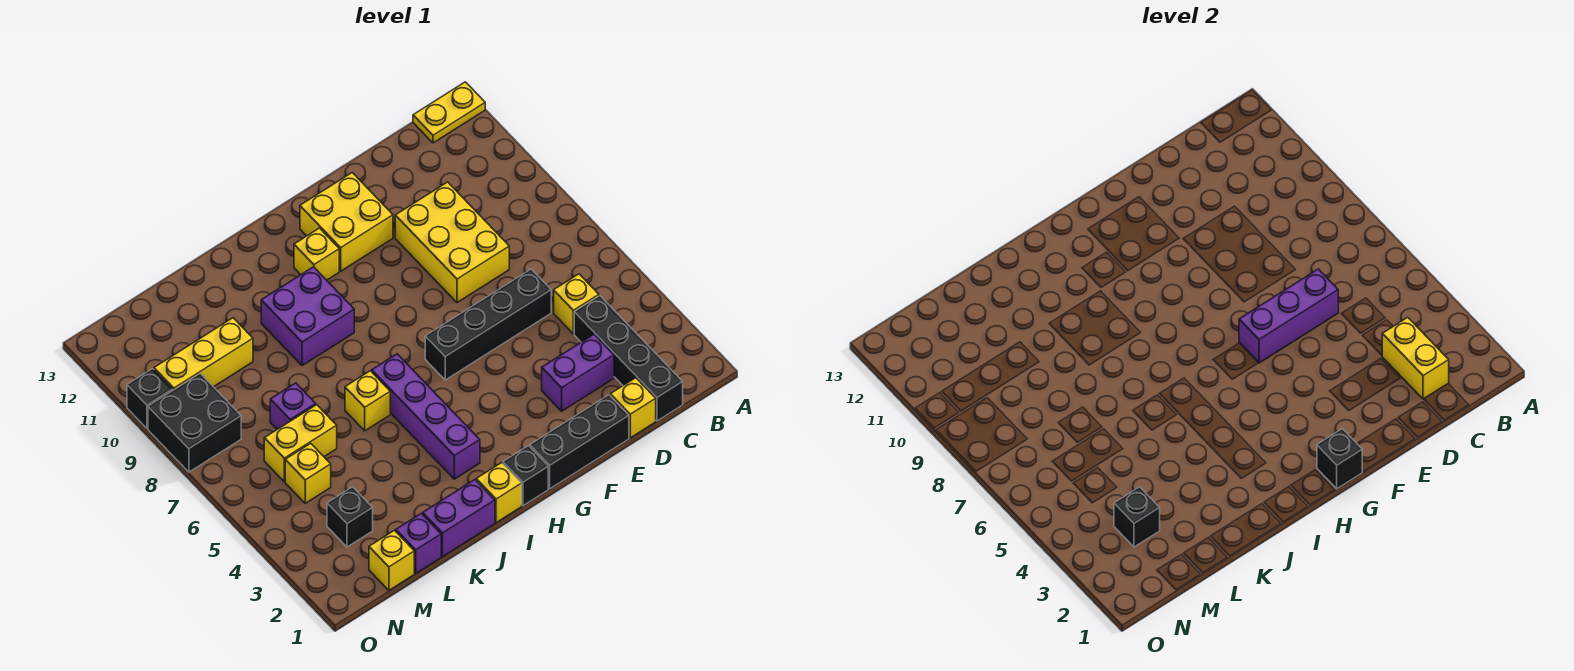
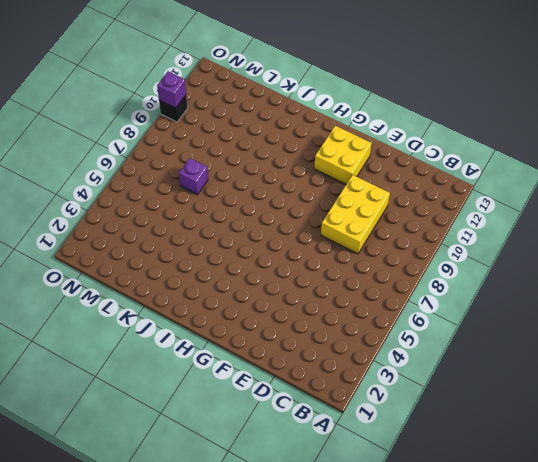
purple 1x1 brick [157,71,186,108] -> purple 1x1 brick moved to [396,514,441,573]
none -> yellow 1x2 plate [413,82,485,143]
none -> black 1x4 brick [574,296,683,421]
none -> yellow 1x1 brick [554,274,599,334]

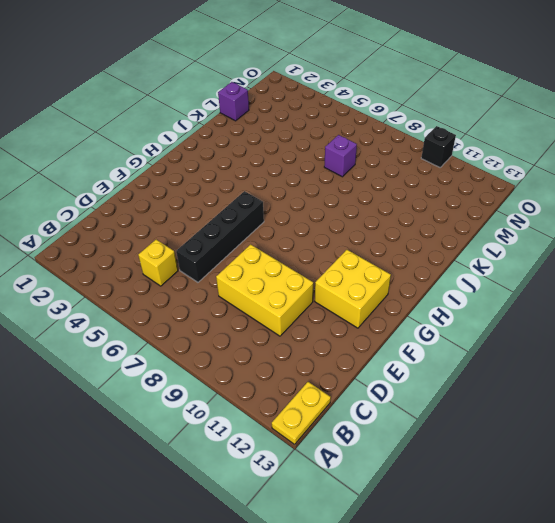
none -> black 1x4 brick [574,296,683,421]
none -> yellow 1x1 brick [610,378,656,438]
none -> purple 1x2 brick [542,334,614,411]

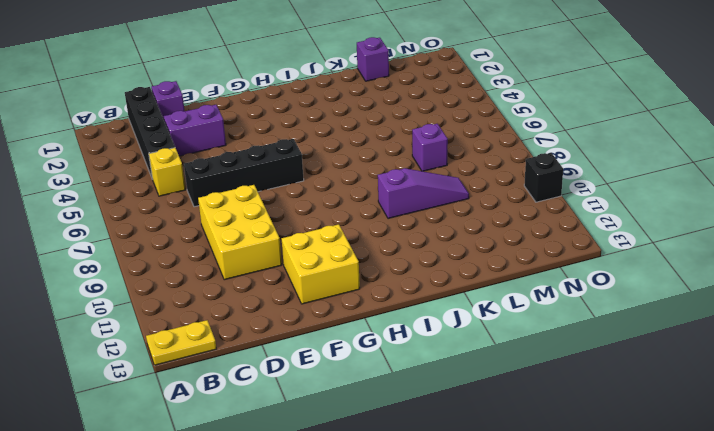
purple 1x1 brick [151,81,185,119] -> yellow 1x1 brick [610,378,656,438]
purple 1x3 slope [378,168,469,219] -> purple 2x2 brick [261,267,354,366]
none -> black 1x3 brick [530,395,629,489]
none -> black 1x1 brick [503,446,548,506]
none -> yellow 1x1 brick [294,228,339,280]

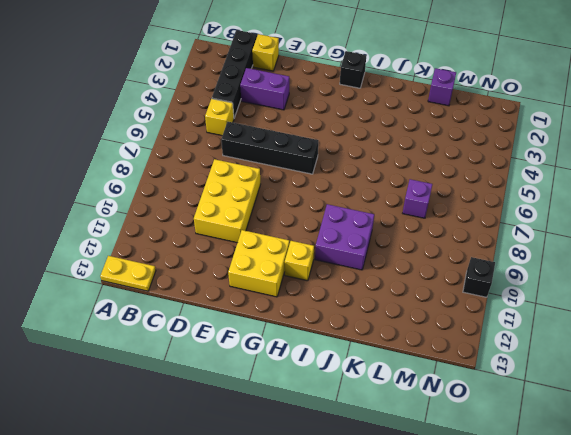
none -> black 1x3 brick [530,395,629,489]
none -> yellow 1x1 brick [476,463,522,523]
none -> purple 1x4 brick [372,354,480,479]

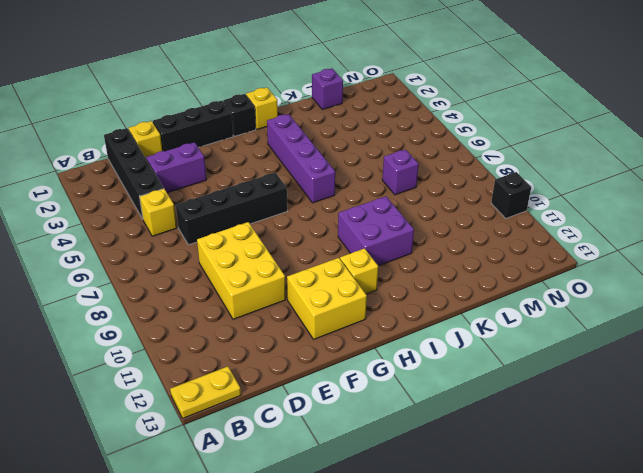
none -> purple 1x2 brick [423,480,495,557]
none -> yellow 1x1 brick [345,371,390,431]
none -> yellow 1x2 brick [264,405,337,482]

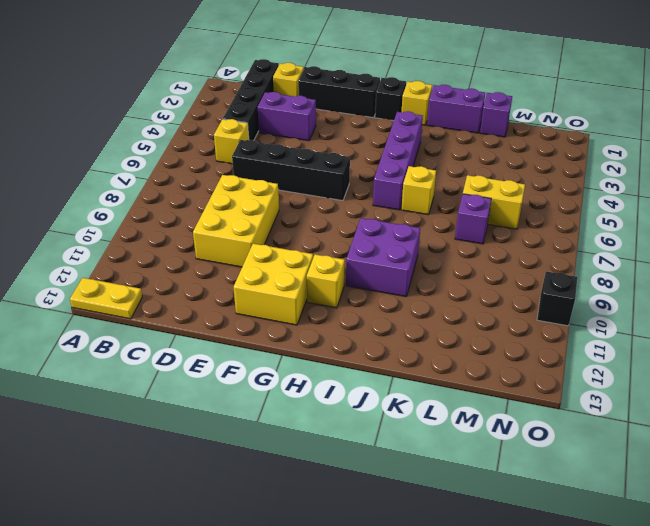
none -> yellow 1x3 brick [154,318,253,390]
none -> yellow 1x1 brick [369,530,414,590]
none -> black 1x1 brick [327,487,373,547]

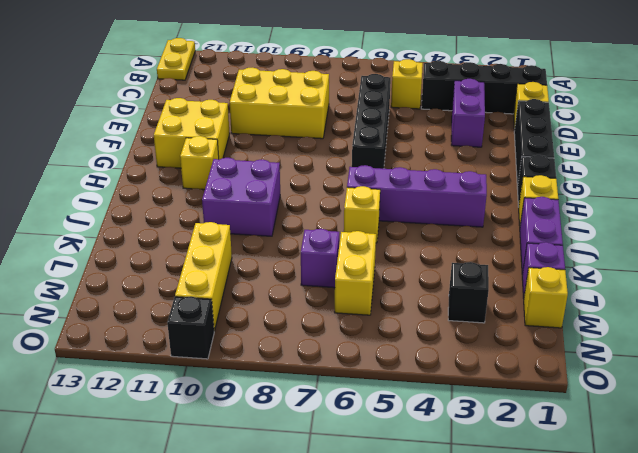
none -> yellow 1x1 brick [285,443,331,503]
none -> black 2x2 brick [148,373,241,472]
none -> yellow 1x2 brick [1382,317,1449,399]

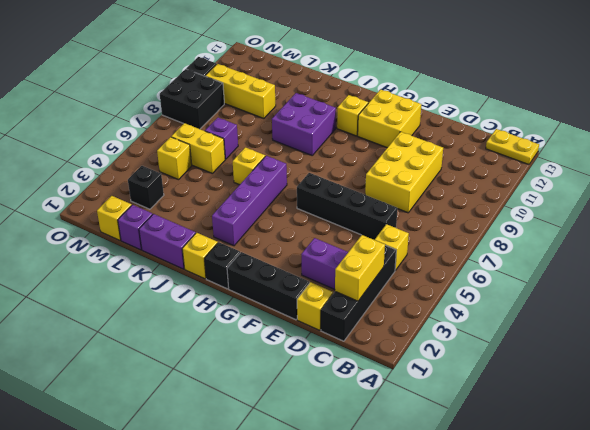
none -> purple 1x3 brick [1239,269,1338,363]
none -> black 1x1 brick [1317,429,1362,489]
none -> black 1x1 brick [1114,487,1160,547]

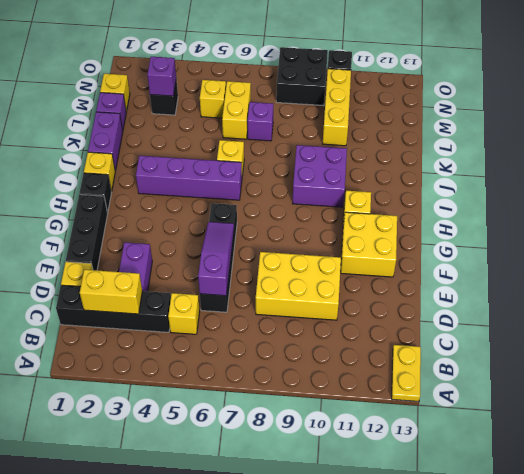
purple 1x3 slope [198,222,234,296] -> purple 1x3 brick [1239,269,1338,363]
purple 1x1 brick [147,57,176,96] -> black 1x1 brick [1114,487,1160,547]
none -> black 1x1 brick [1317,429,1362,489]

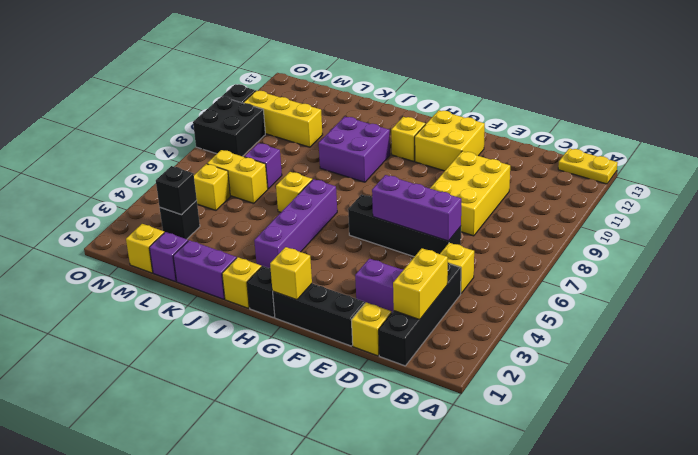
yellow 1x1 brick [270,247,312,300] -> black 1x1 brick [1317,429,1362,489]

